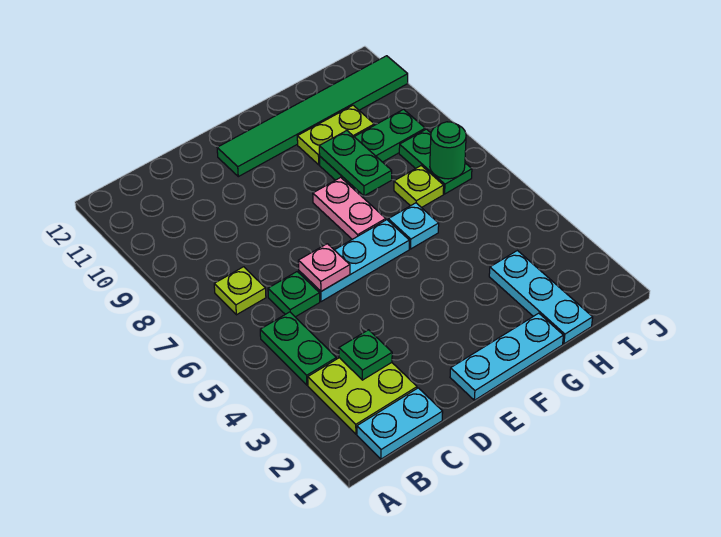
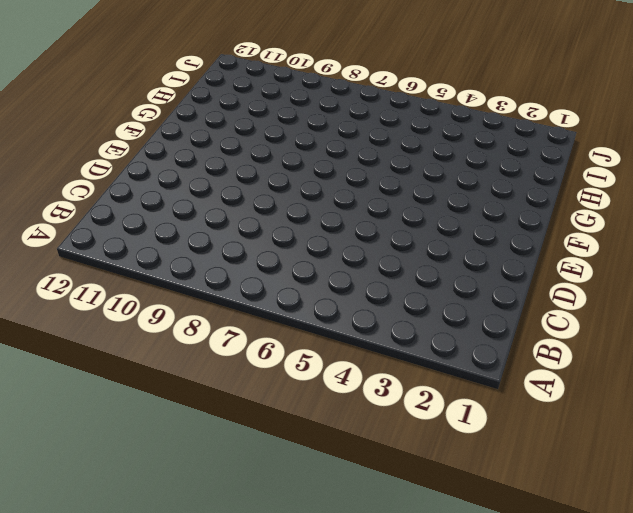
none -> cyan 1x2 plate [357,388,443,459]
none -> lime 2x2 plate [308,358,417,434]
none -> green 1x2 plate [260,312,336,385]

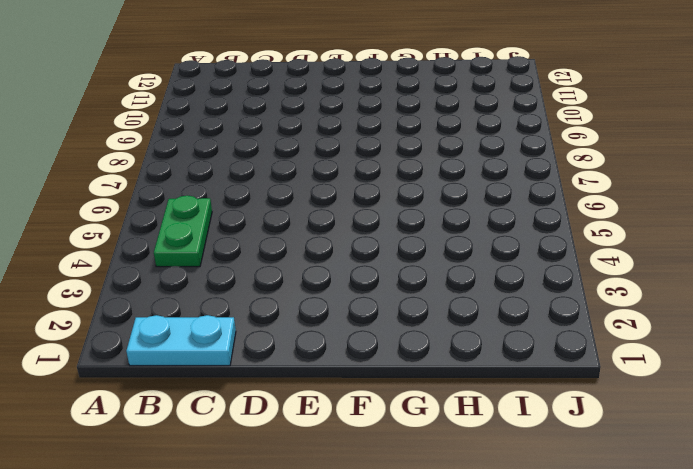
none -> lime 2x2 plate [308,358,417,434]
none -> lime 1x1 plate [214,267,266,315]
none -> green 1x1 plate [268,272,320,317]

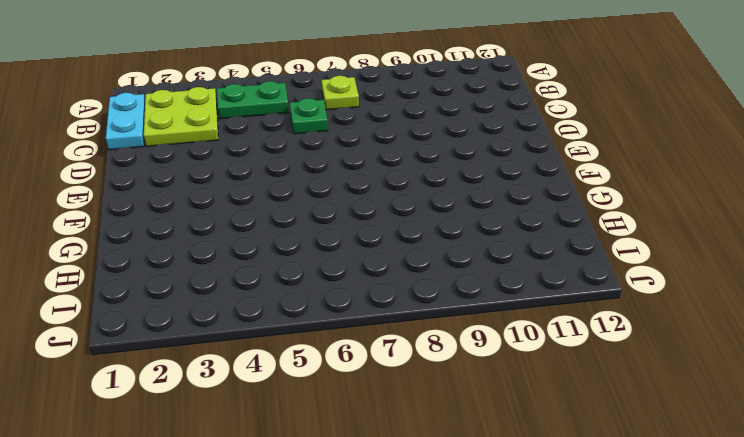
none -> cyan 1x3 plate [299,220,409,302]
none -> cyan 1x3 plate [450,313,563,400]
none -> green 1x6 tile [217,56,408,177]

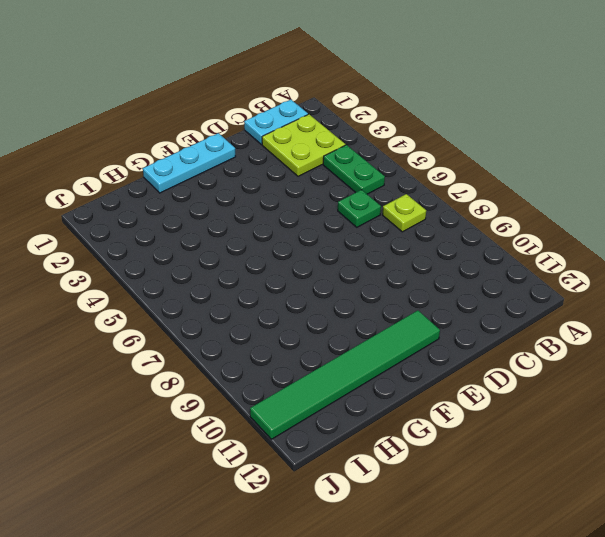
none -> cyan 1x3 plate [299,220,409,302]
none -> pink 1x2 plate [313,177,386,239]
none -> cyan 1x1 plate [388,203,439,249]

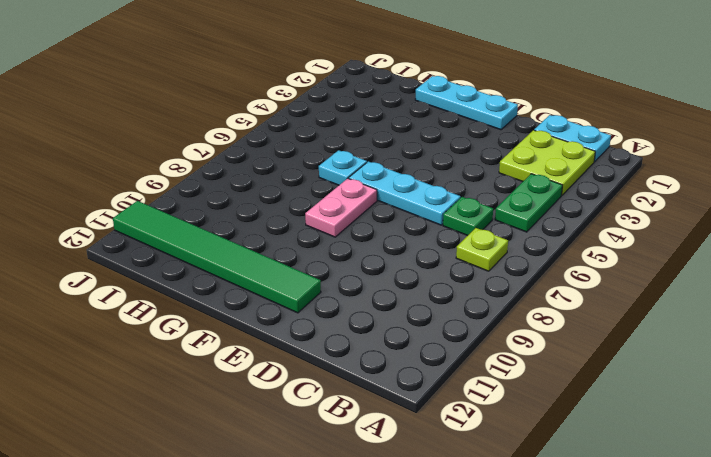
none -> green 1x3 plate [320,109,425,182]
none -> lime 1x2 plate [297,105,374,165]
none -> cyan 1x3 plate [489,251,593,344]

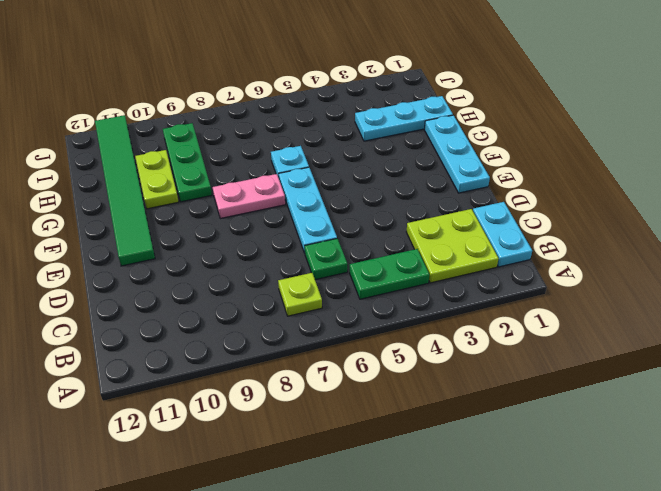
none -> lime 1x1 plate [394,166,444,208]
none -> green 1x2 plate [399,129,472,194]
none -> green 1x1 plate [339,330,392,380]

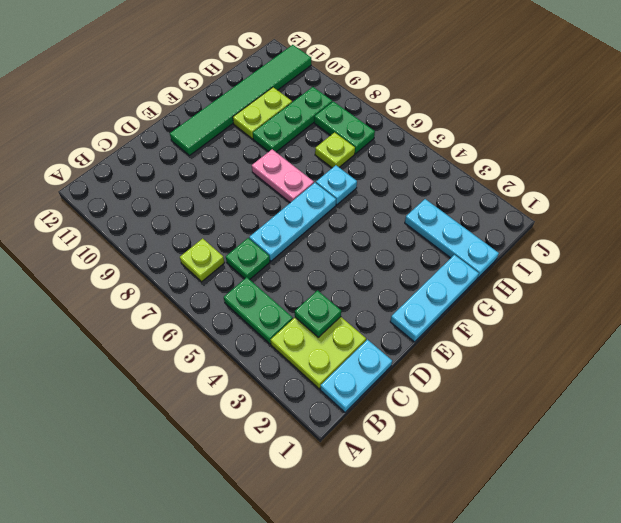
none -> pink 1x1 plate [298,244,350,291]
none -> green 1x2 plate [319,131,392,196]
none -> green 1x1 round brick [430,122,466,179]

